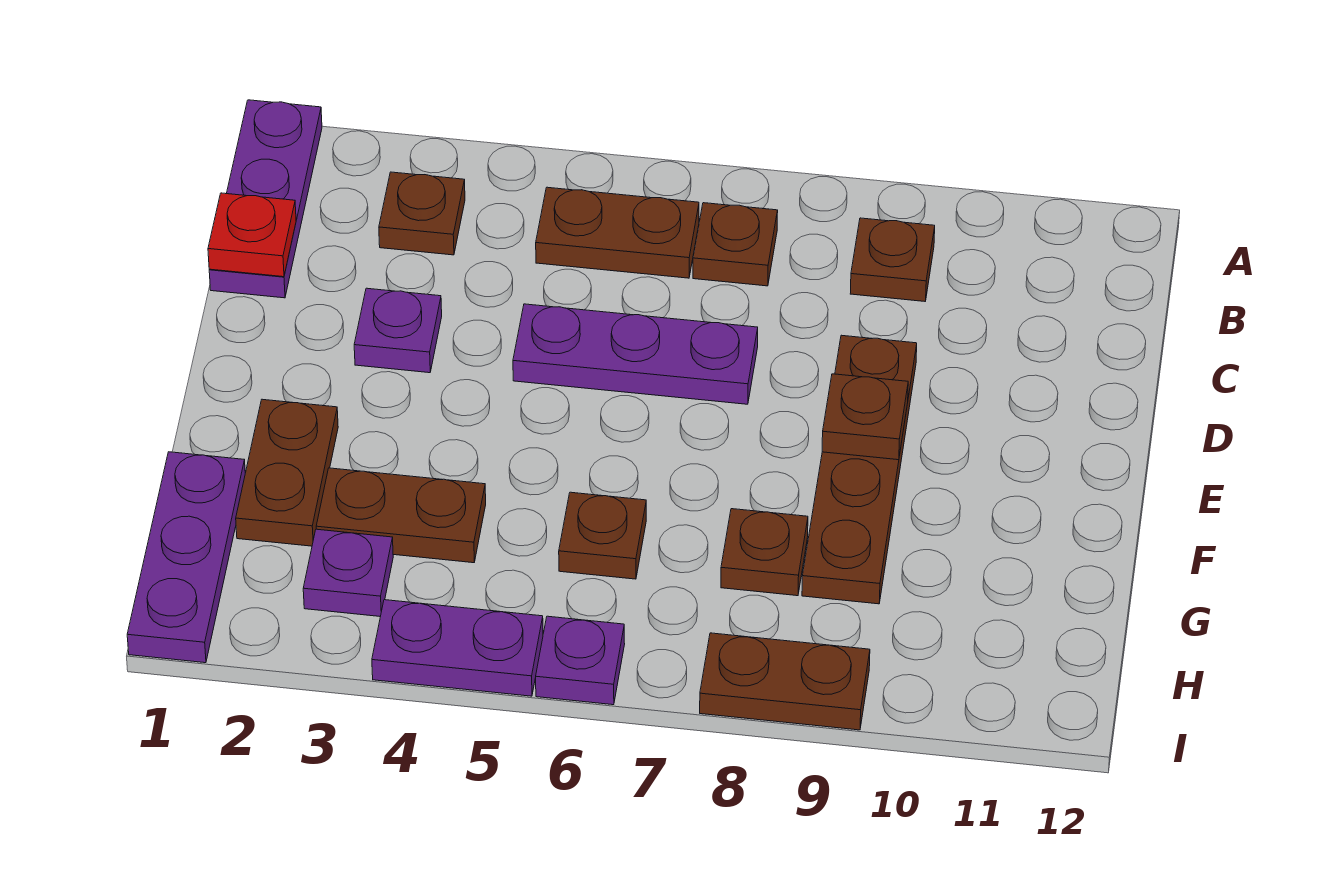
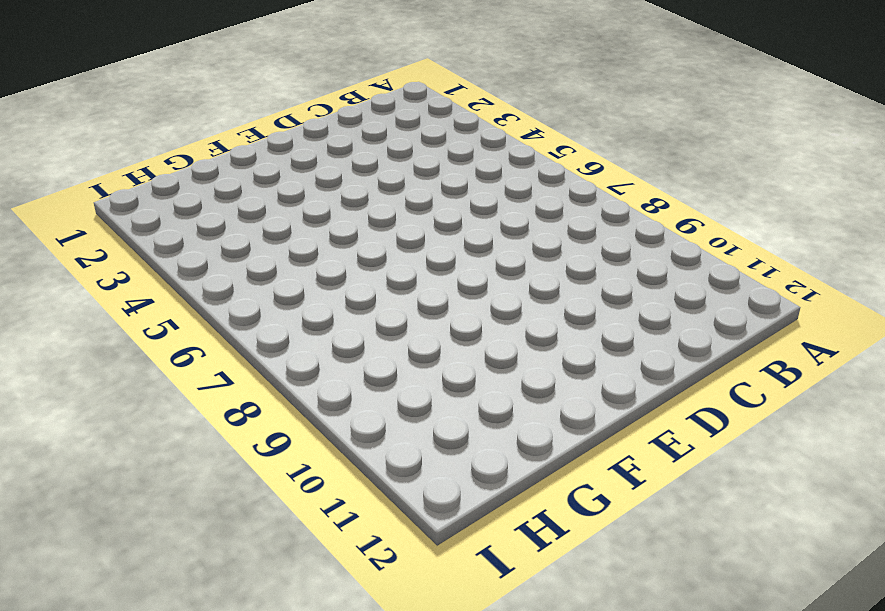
none -> purple 1x3 plate [209,100,322,298]
none -> brown 1x1 plate [379,172,465,255]
none -> brown 1x2 plate [536,187,699,278]

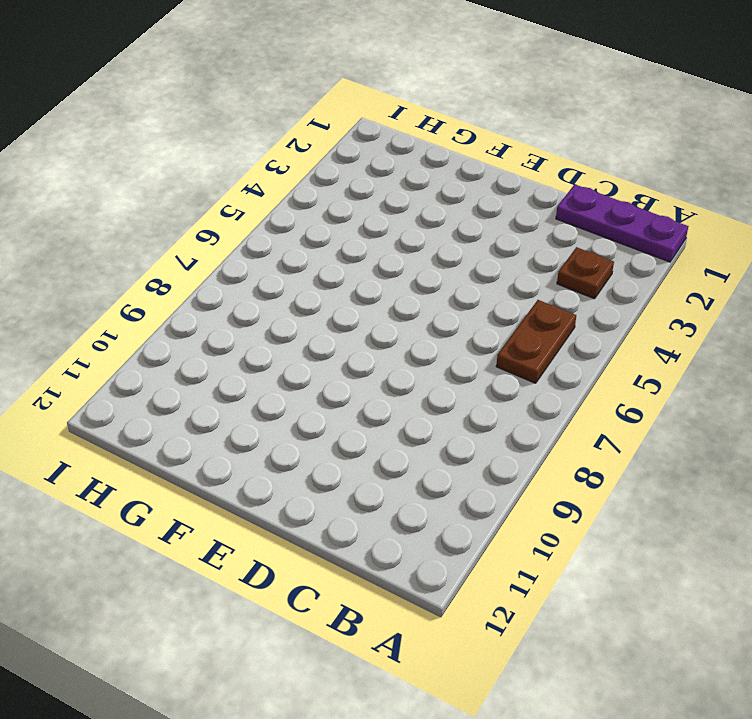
none -> brown 1x1 plate [693,203,778,286]
none -> brown 1x1 plate [850,218,935,301]
none -> purple 1x1 plate [354,288,442,373]

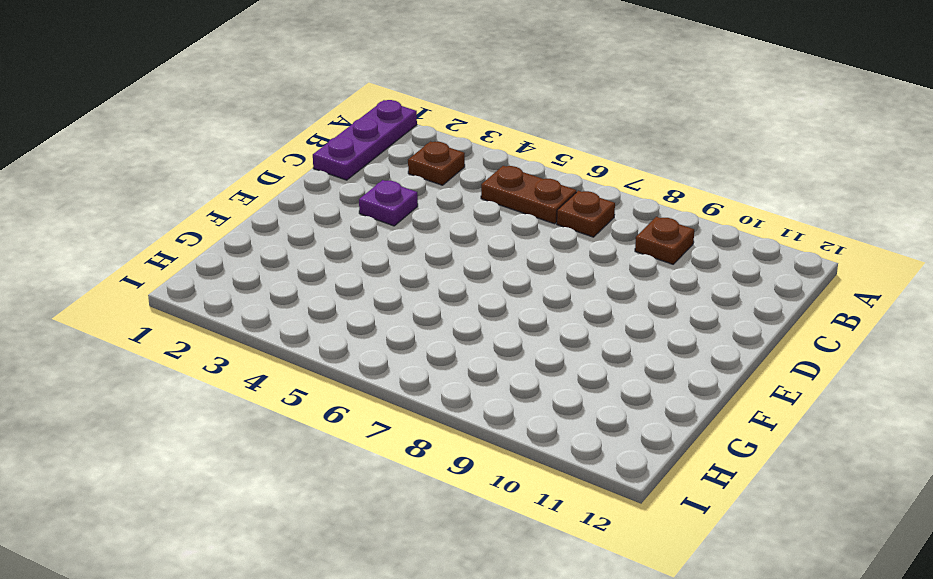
none -> purple 1x3 plate [513,304,758,404]
none -> brown 1x4 plate [802,335,917,604]
none -> brown 1x2 plate [236,399,338,546]

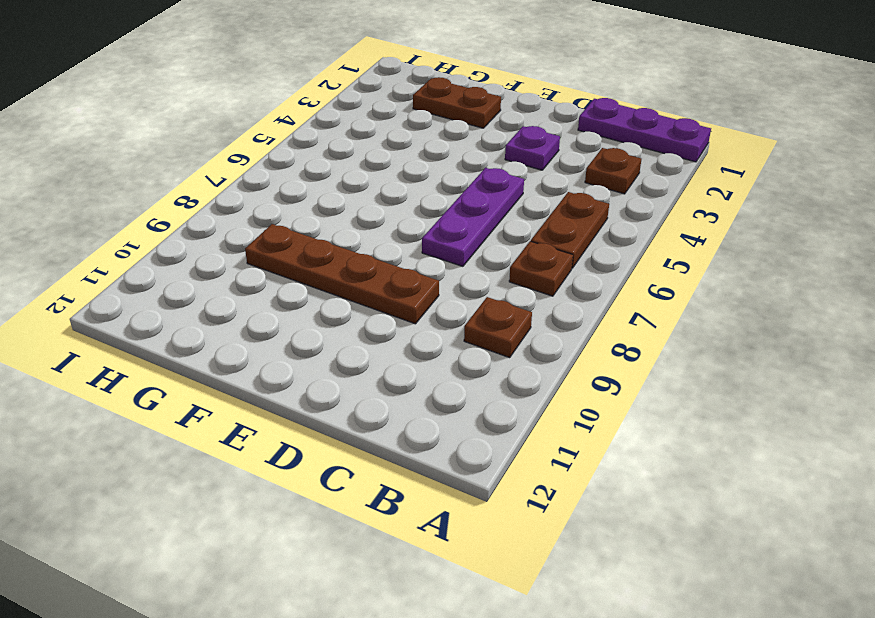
none -> purple 1x3 plate [127,452,245,663]
none -> brown 1x2 plate [316,468,486,563]
none -> brown 1x1 plate [559,492,646,579]

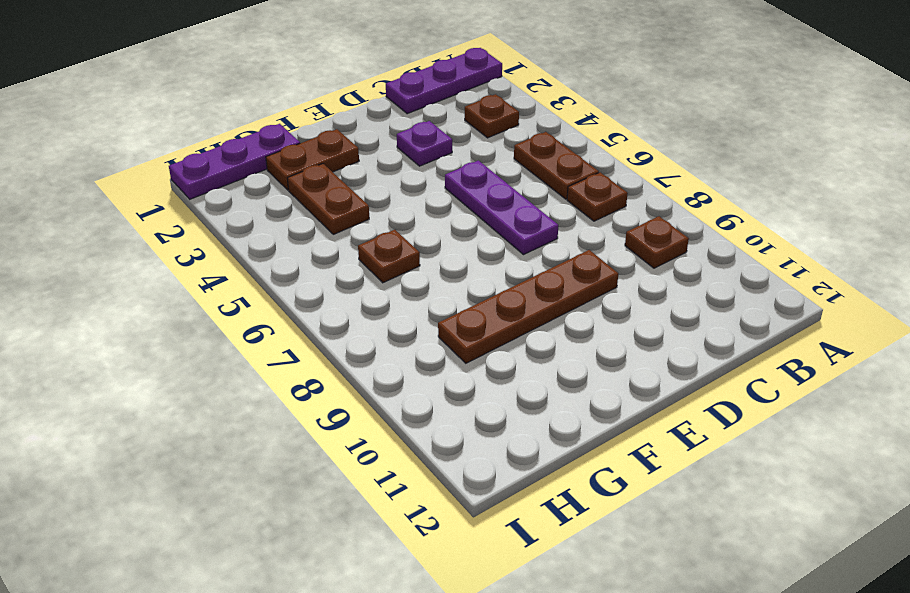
none -> brown 1x1 plate [721,509,808,596]
none -> purple 1x1 plate [303,529,393,617]
none -> purple 1x2 plate [372,600,543,696]

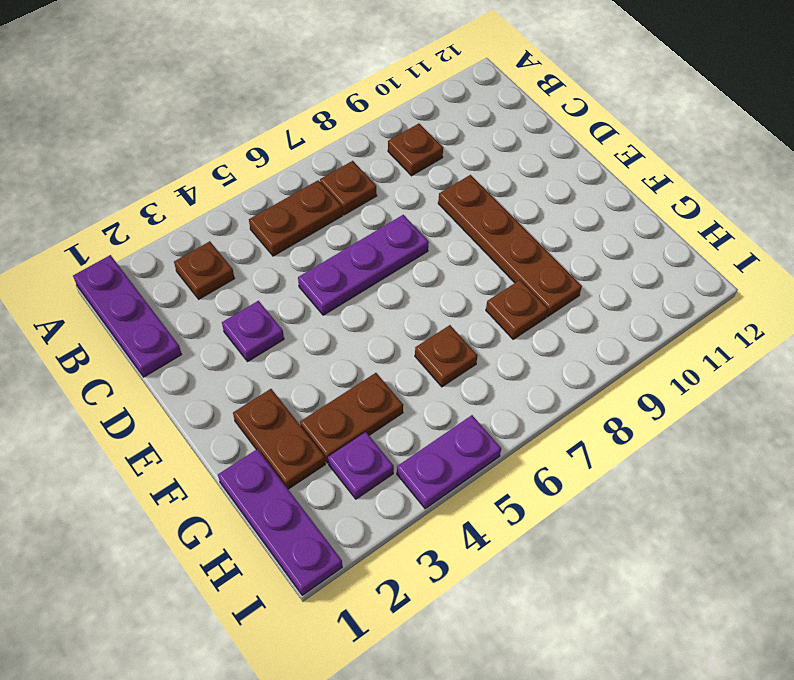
none -> purple 1x1 plate [536,616,625,705]
none -> brown 1x2 plate [700,633,870,730]
none -> red 1x1 plate [208,193,296,277]

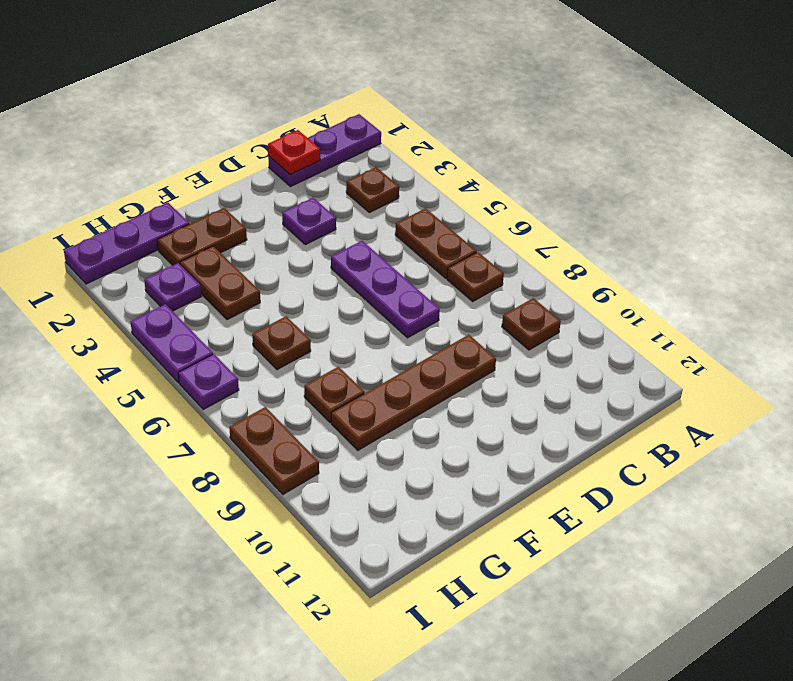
none -> brown 1x1 plate [822,374,908,460]

